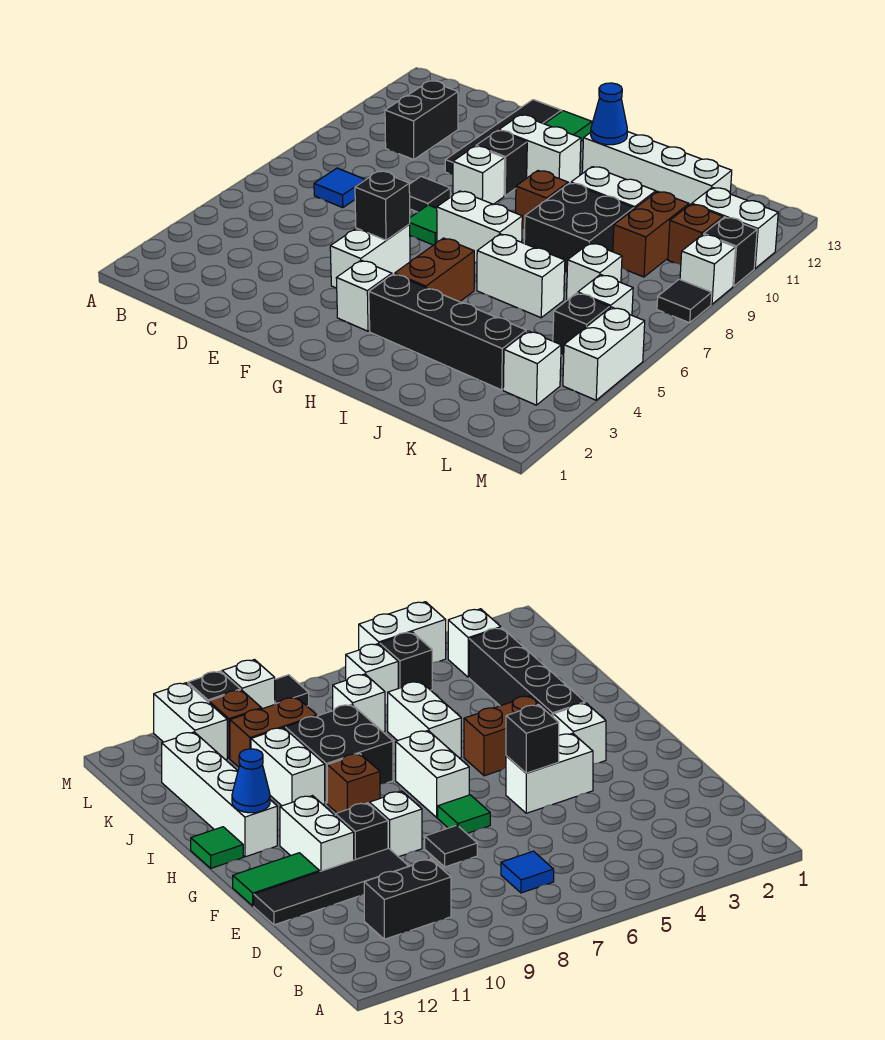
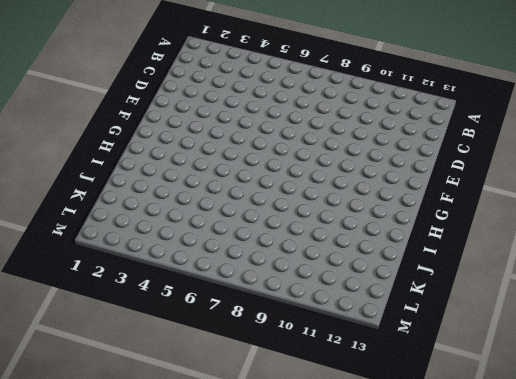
none -> blue 1x1 tile [314,168,365,208]
none -> black 1x2 brick [385,81,458,159]
none -> black 1x1 tile [409,176,450,212]
none -> black 1x4 tile [445,100,562,175]

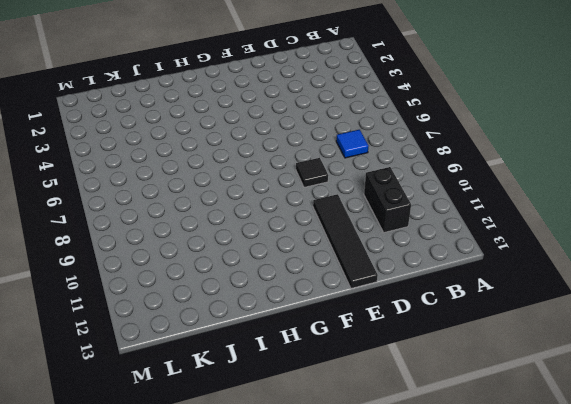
none -> white 1x2 brick [330,224,410,288]
none -> green 1x1 tile [410,205,437,245]
none -> white 1x1 brick [453,146,505,204]
none -> black 1x1 brick [476,131,527,196]

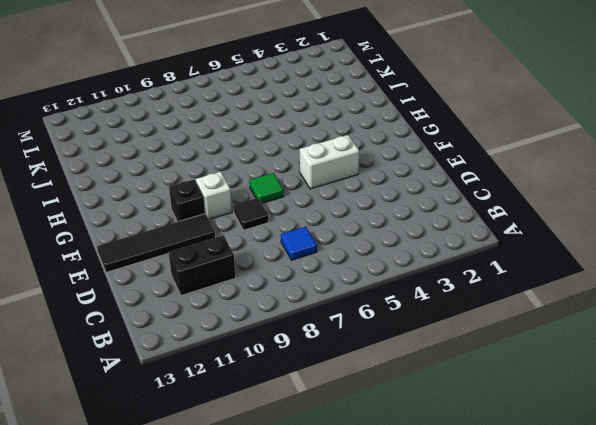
none -> white 1x2 brick [499,115,581,184]
none -> green 1x2 tile [545,111,592,141]
none -> white 1x1 brick [336,260,392,331]
none -> white 1x2 brick [437,191,522,263]

